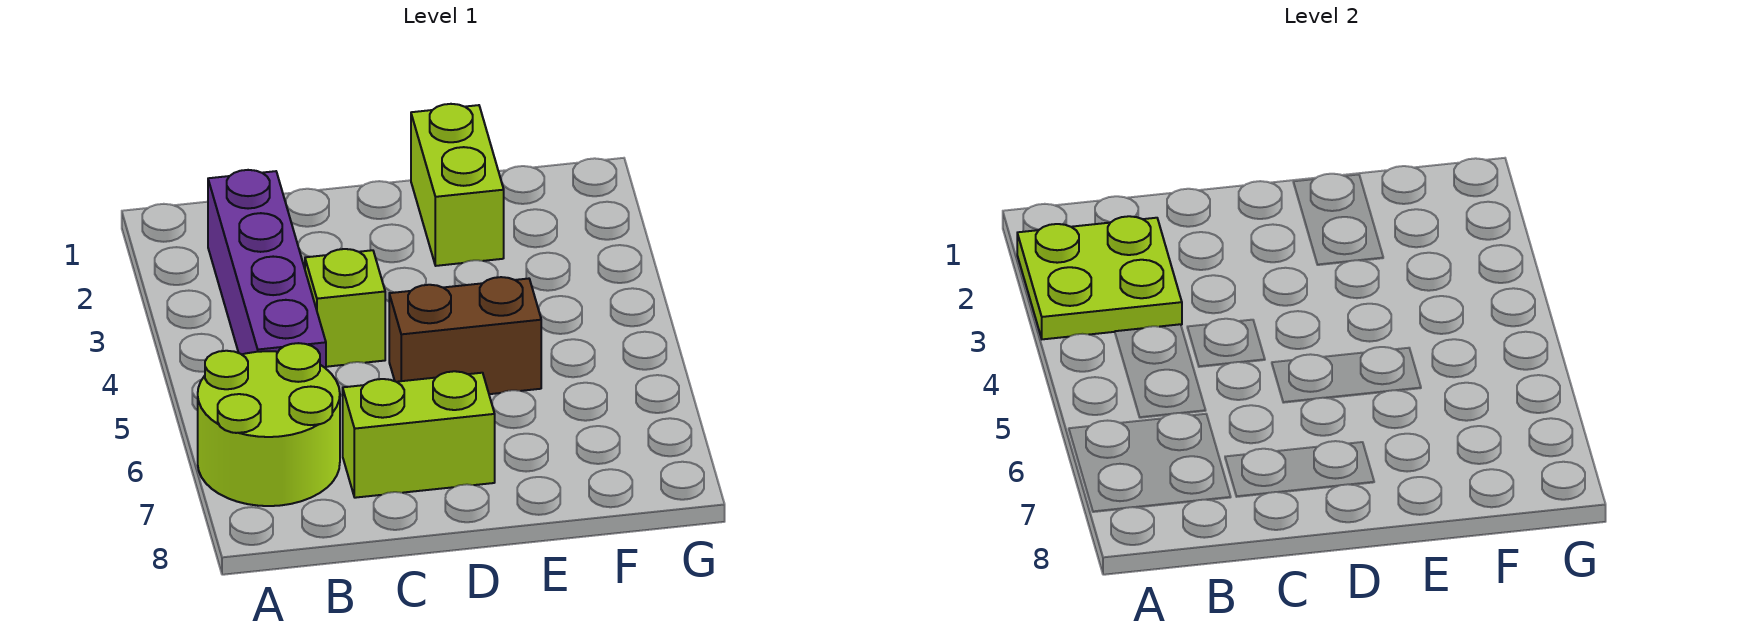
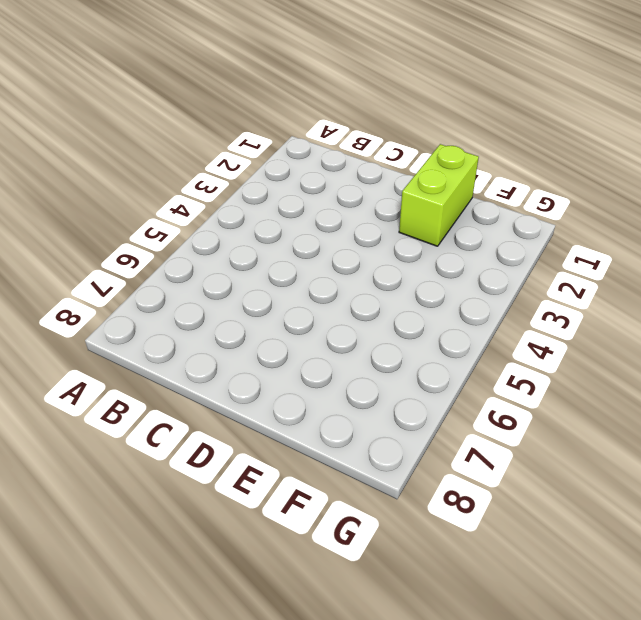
none -> lime 2x2 round brick [198,343,340,506]
none -> purple 1x4 brick [208,170,326,368]

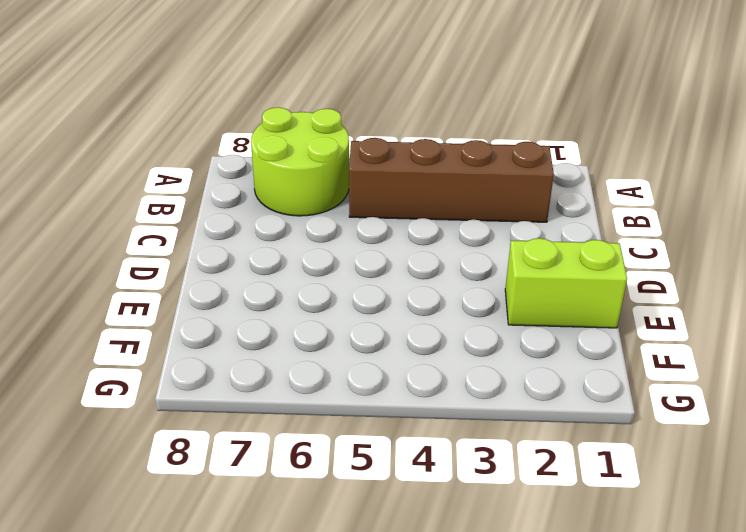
brown 1x4 brick [349,138,554,222] -> purple 1x4 brick [208,170,326,368]
none -> lime 1x1 brick [305,249,385,367]
none -> lime 1x2 brick [343,371,495,498]

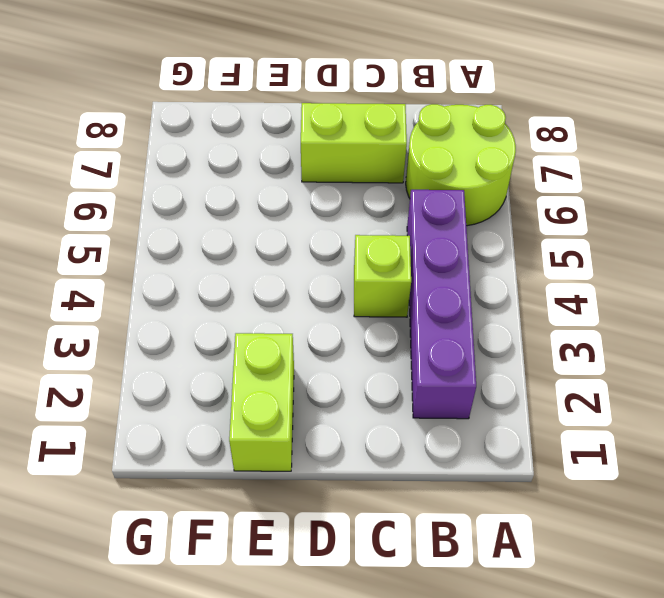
none -> brown 1x2 brick [389,277,541,394]
none -> lime 2x2 plate [1017,216,1182,339]

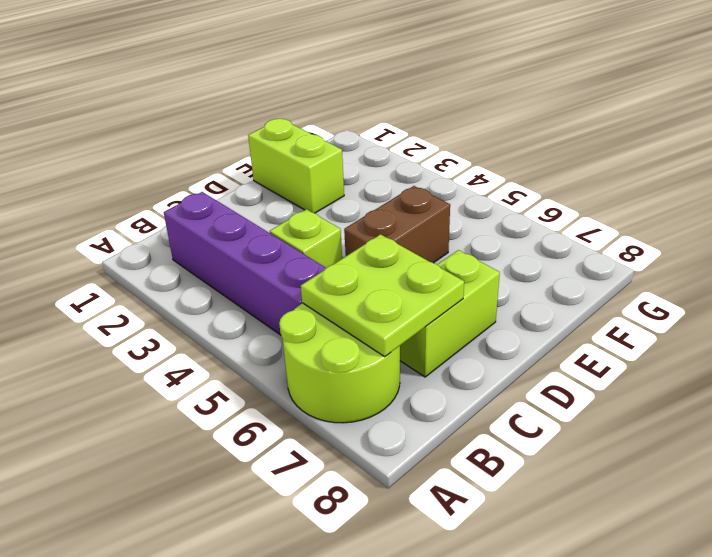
lime 2x2 plate [301,234,464,357] -> lime 2x2 plate moved to [1017,216,1182,339]

